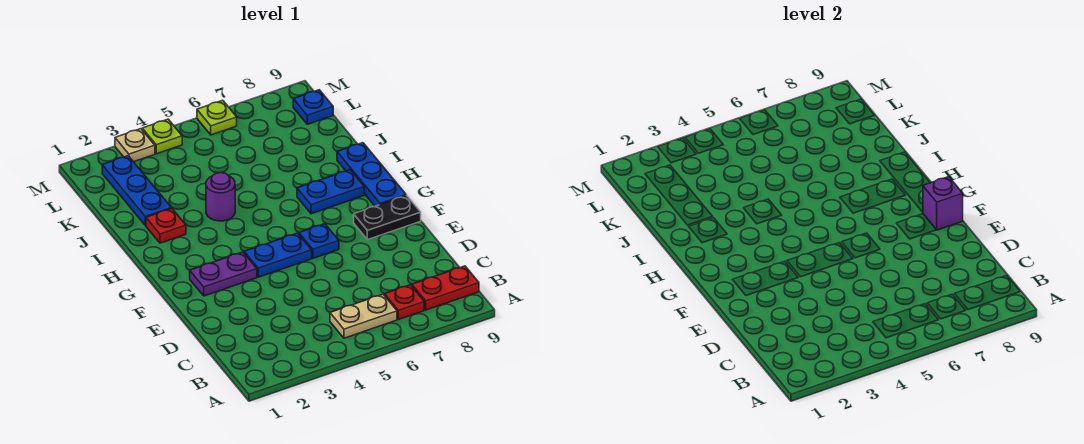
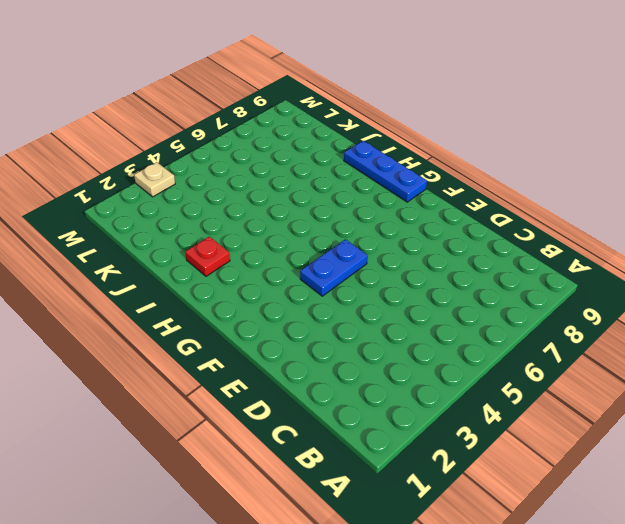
none -> tan 1x2 plate [330,294,397,338]
none -> red 1x1 plate [385,285,424,320]
none -> red 1x2 plate [412,266,479,310]

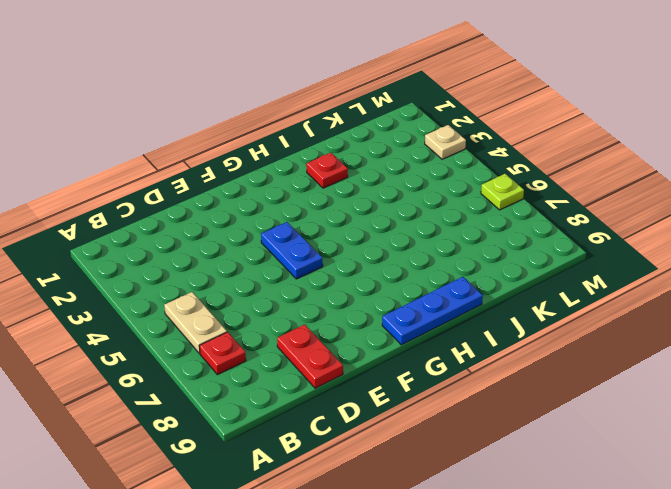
red 1x2 plate [277,324,343,388] -> red 1x2 plate moved to [412,266,479,310]
none -> purple 1x2 plate [190,252,257,296]
none -> blue 1x1 plate [299,224,339,258]
none -> black 1x2 plate [354,196,421,240]

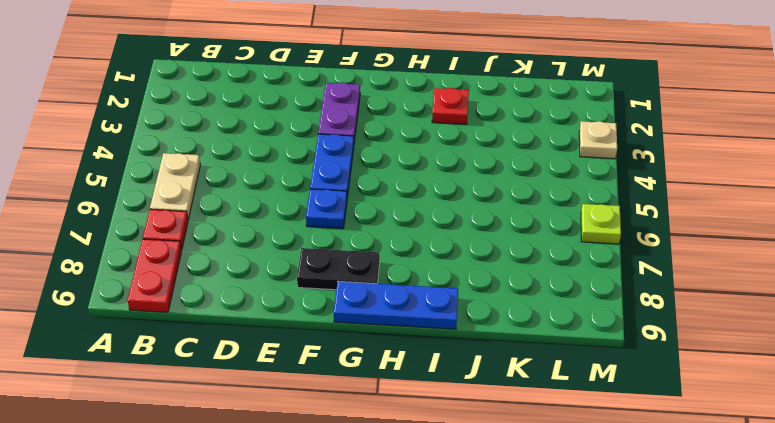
black 1x2 plate [297,248,380,290] -> black 1x2 plate turned to [354,196,421,240]
none -> blue 1x2 plate [297,170,364,214]
none -> purple 1x1 round brick [206,173,235,221]
none -> blue 1x3 plate [102,156,171,226]

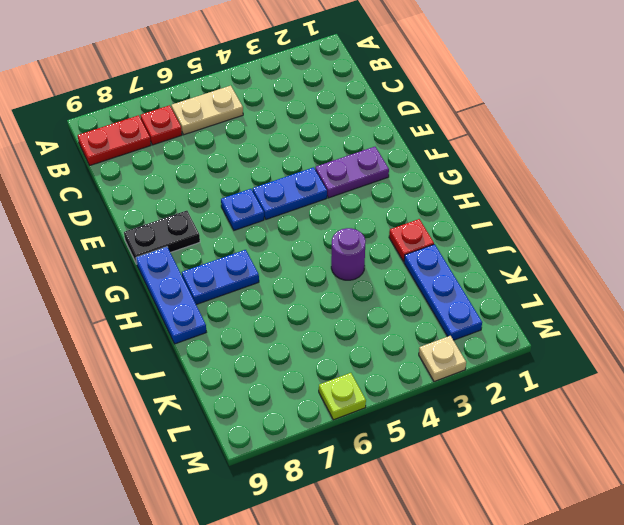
none -> blue 1x1 plate [293,90,333,124]
none -> lime 1x1 plate [142,119,182,154]
none -> purple 1x1 brick [923,177,963,230]

